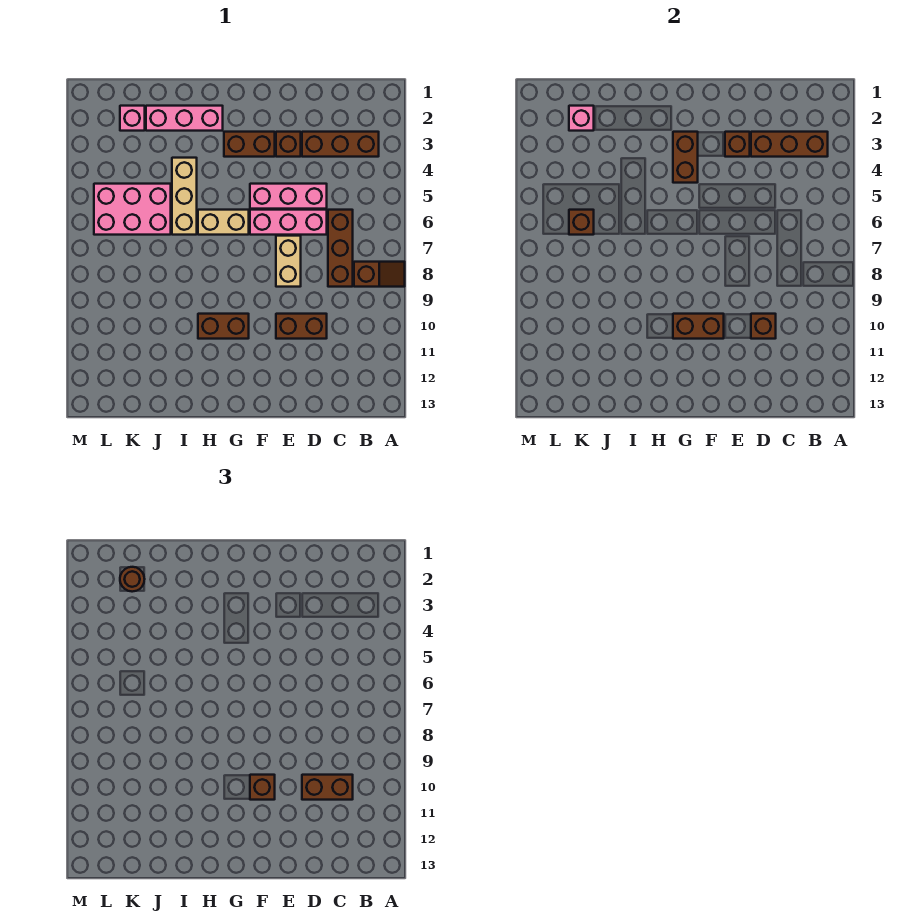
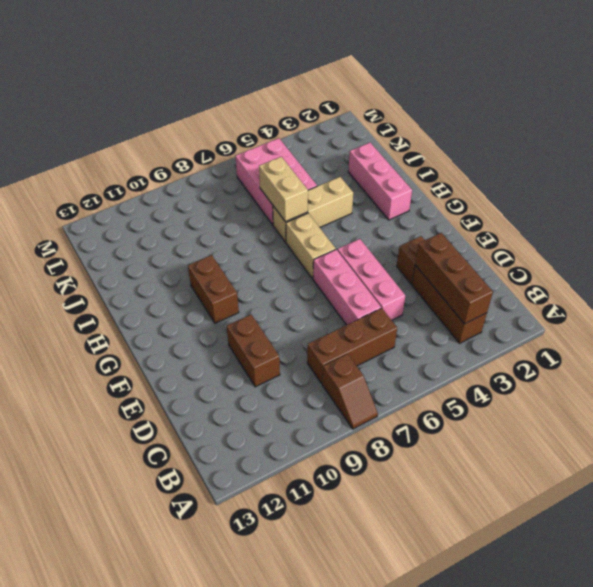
tan 1x2 brick [259,157,308,222] -> tan 1x2 brick turned to [276,236,301,287]
none -> brown 1x2 brick [224,132,275,157]
none -> pink 1x1 brick [120,106,145,131]
none -> brown 1x1 brick [751,314,776,339]

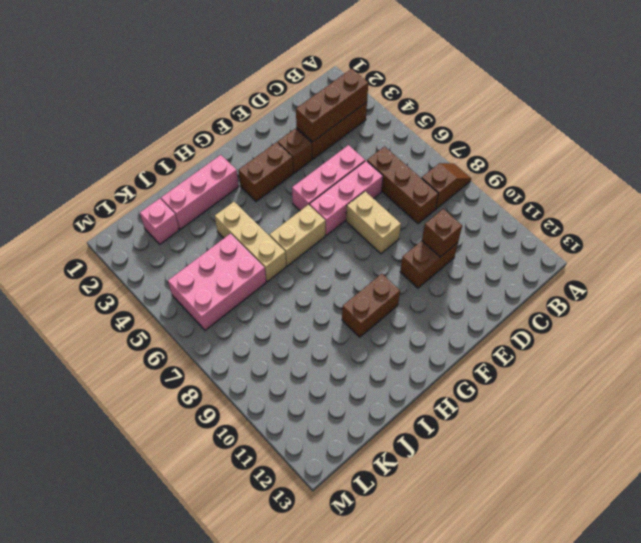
none -> brown 1x1 brick [725,132,750,157]
none -> brown 1x2 brick [673,314,724,339]
none -> brown 1x2 brick [673,132,698,183]

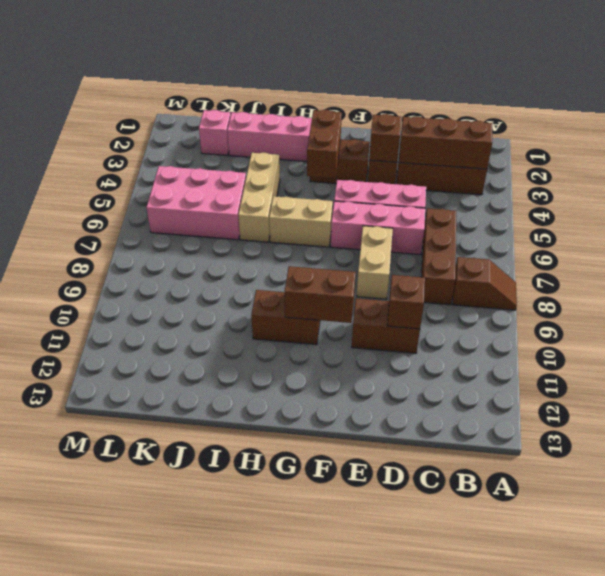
none -> pink 1x1 brick [569,106,594,131]
none -> brown 1x1 brick [569,210,594,235]
none -> brown 1x2 brick [302,775,353,800]

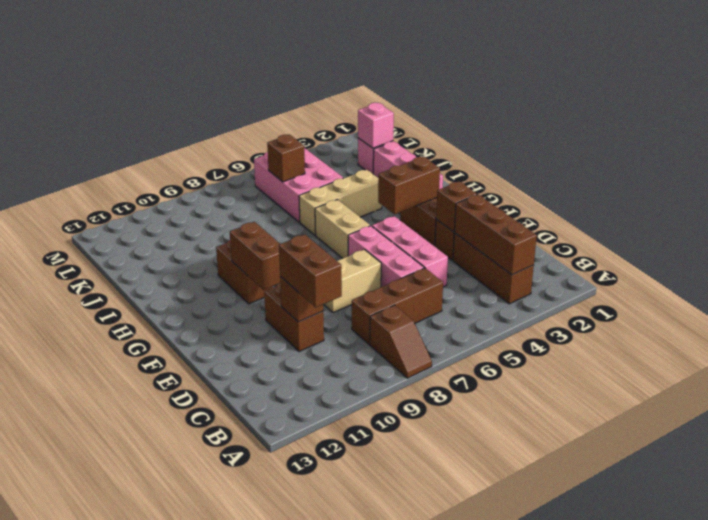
none -> brown 1x1 brick [250,775,275,800]
none -> brown 1x1 round brick [120,567,145,592]

